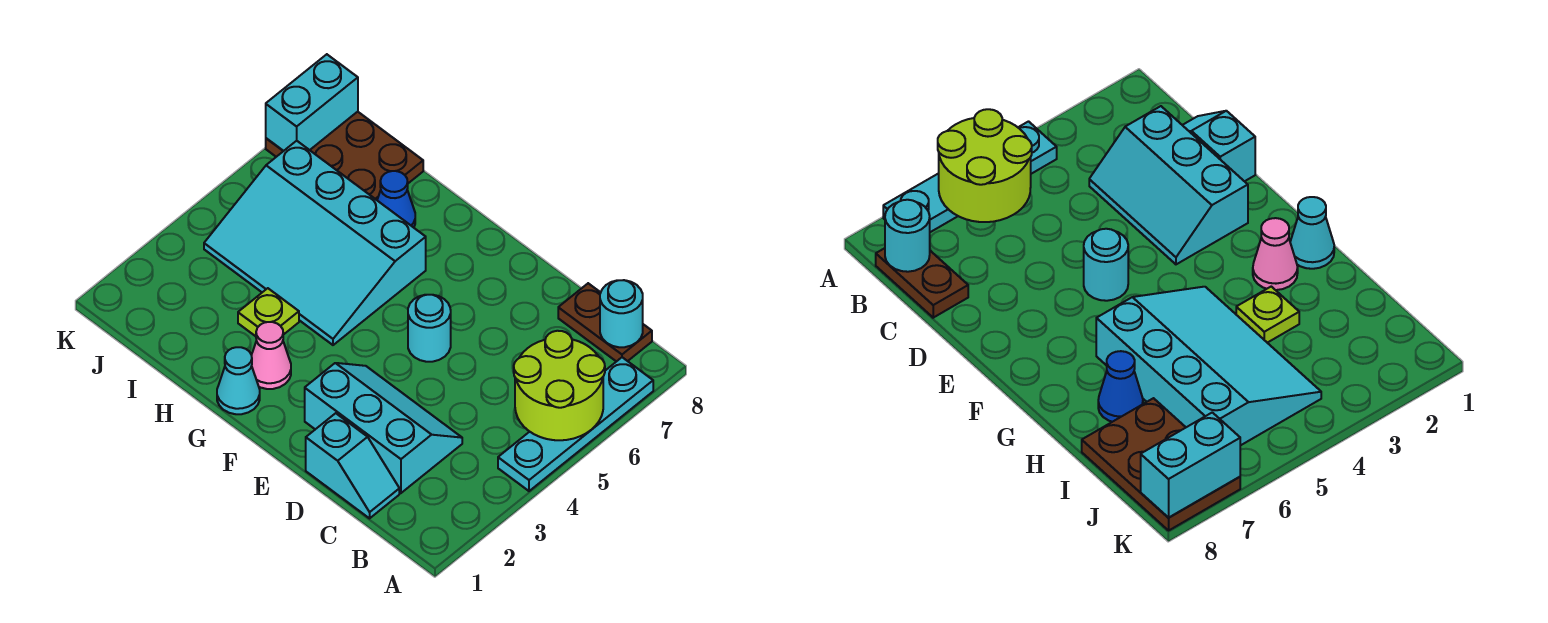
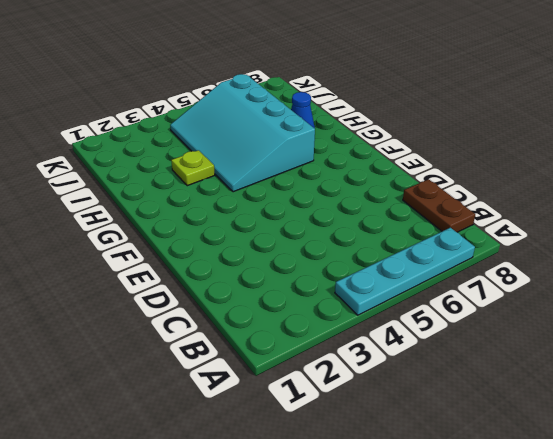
none -> cyan 1x2 slope [306,413,399,518]
none -> cyan 2x3 slope [305,363,462,493]
none -> cyan 1x1 round brick [408,295,451,362]

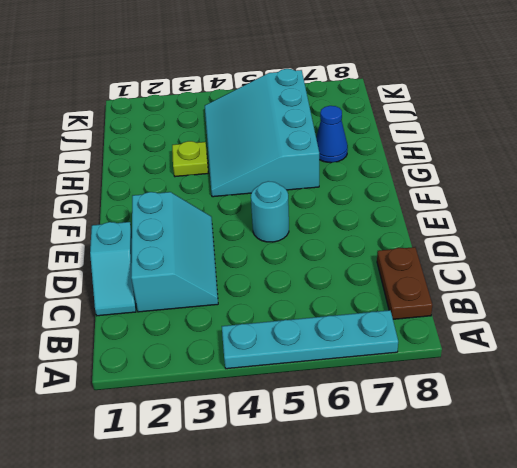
none -> cyan 1x1 cone [217,347,260,414]
none -> pink 1x1 cone [251,322,291,389]
none -> brown 2x3 plate [266,112,423,200]

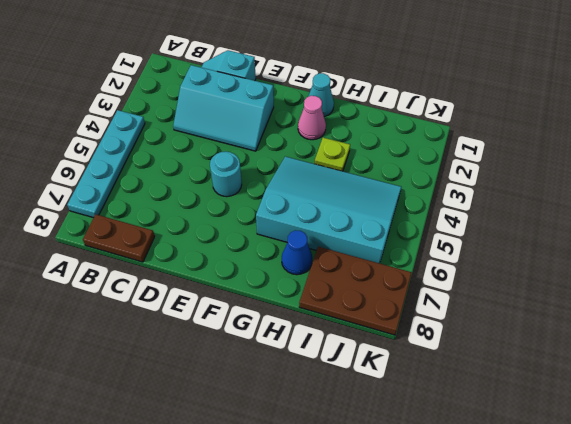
none -> lime 2x2 round brick [514,331,605,440]
none -> cyan 1x1 round brick [600,280,643,347]
none -> cyan 1x2 brick [266,54,358,151]

